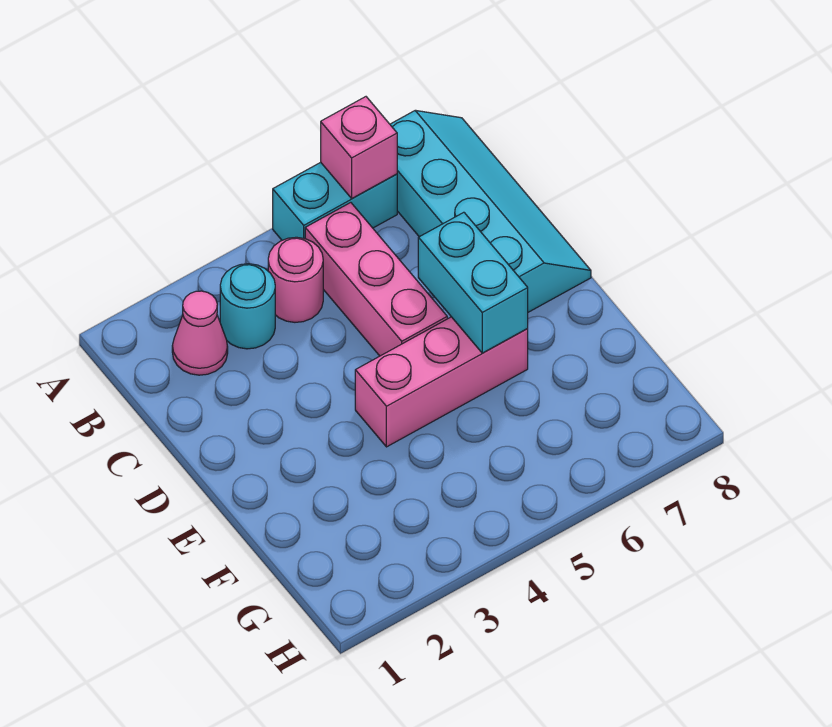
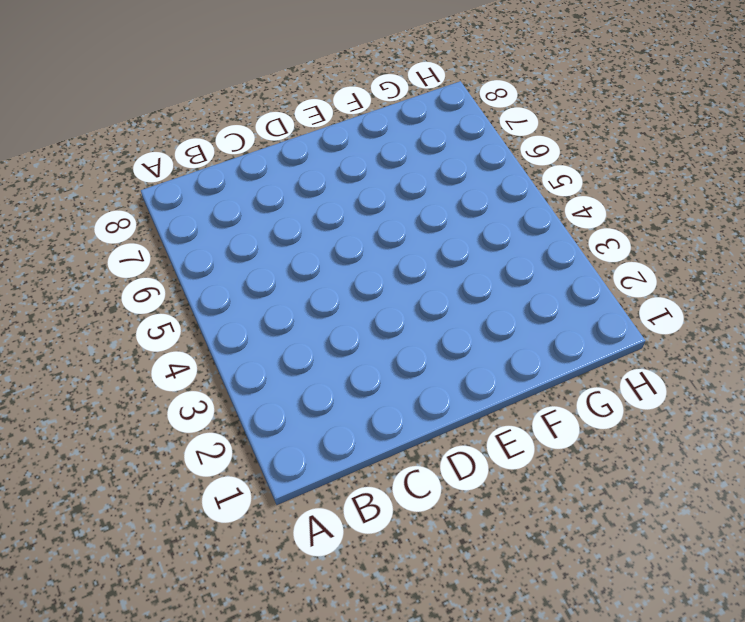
none -> cyan 1x2 brick [273,162,397,240]
none -> cyan 2x4 slope [390,110,591,312]

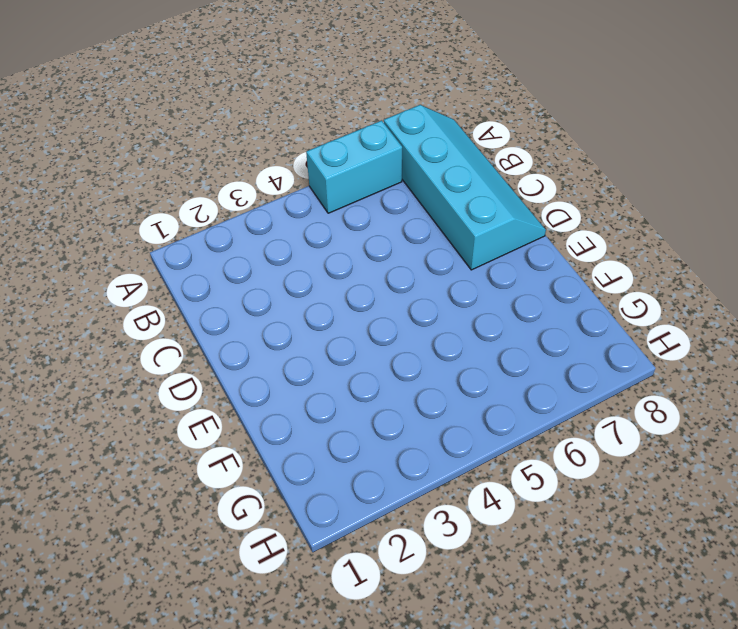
none -> pink 1x1 cone [172,291,228,375]
none -> cyan 1x1 round brick [220,264,275,349]

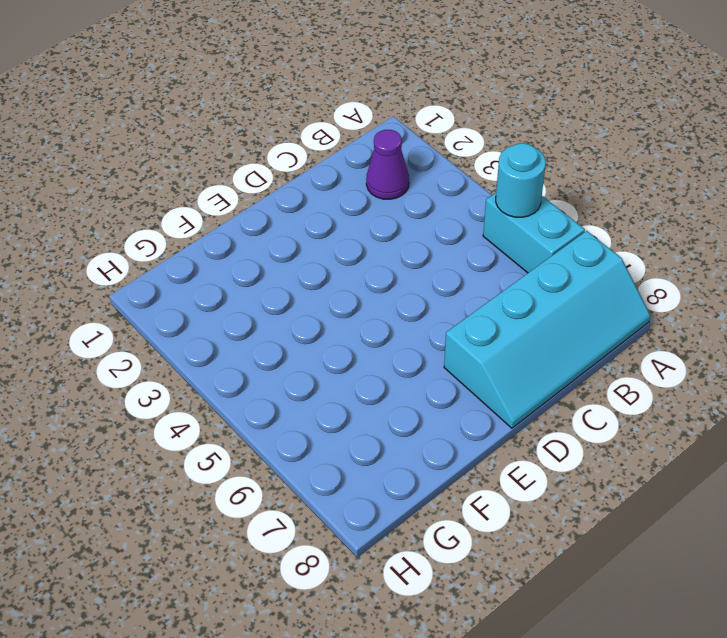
cyan 1x1 round brick [496,143,546,217] -> cyan 1x1 round brick moved to [220,264,275,349]
purple 1x1 cone [366,130,409,199] -> pink 1x1 cone [172,291,228,375]
none -> pink 1x1 round brick [268,237,323,322]
none -> pink 1x3 brick [305,203,447,356]

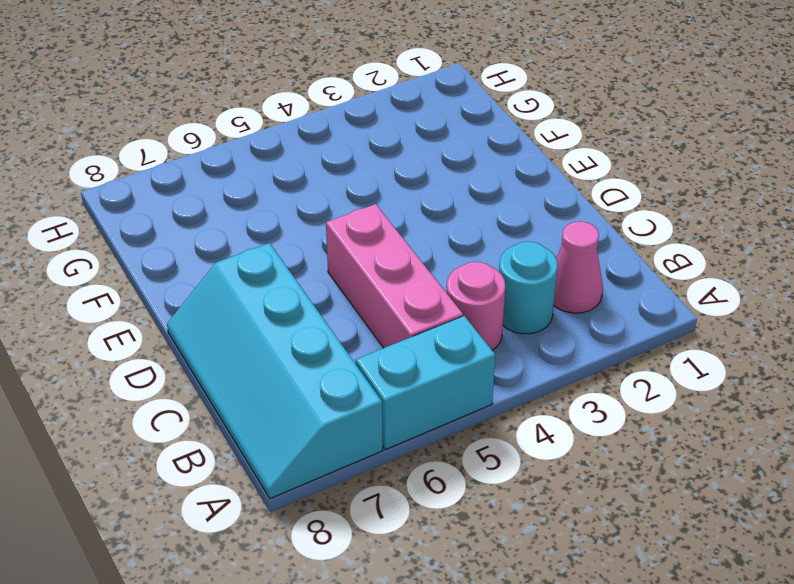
none -> pink 1x3 brick [355,317,528,447]
none -> pink 1x1 brick [321,97,397,198]

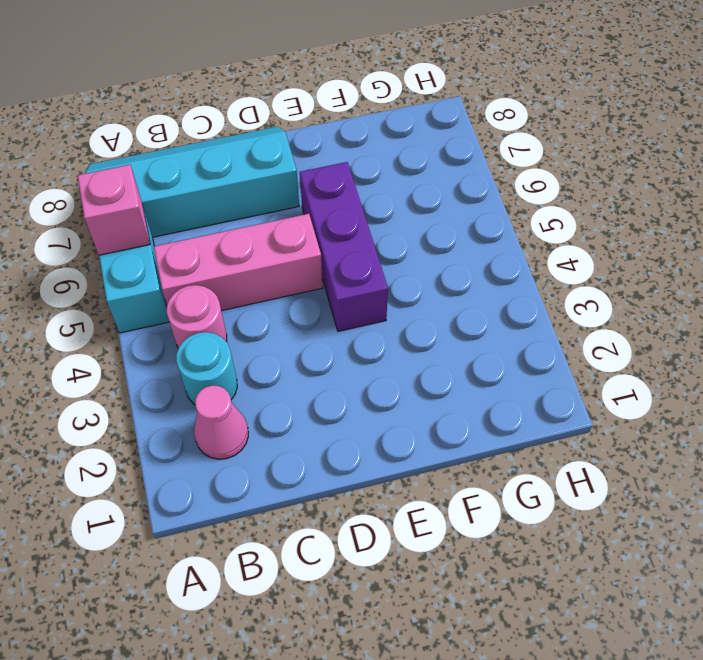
purple 1x3 brick [300,162,388,331] -> pink 1x3 brick [355,317,528,447]
none -> cyan 1x2 brick [418,212,528,353]

